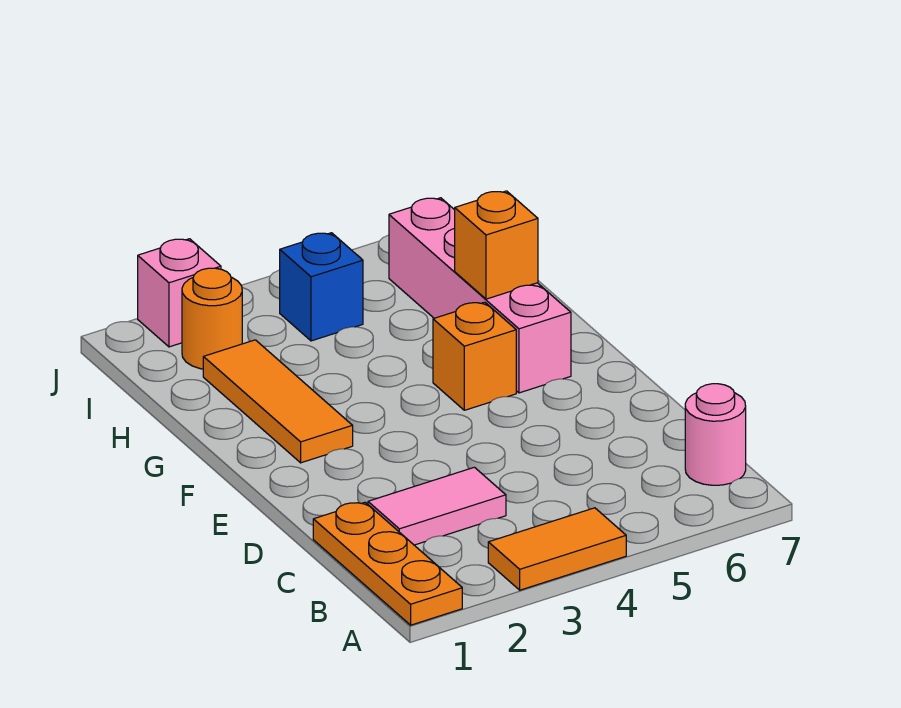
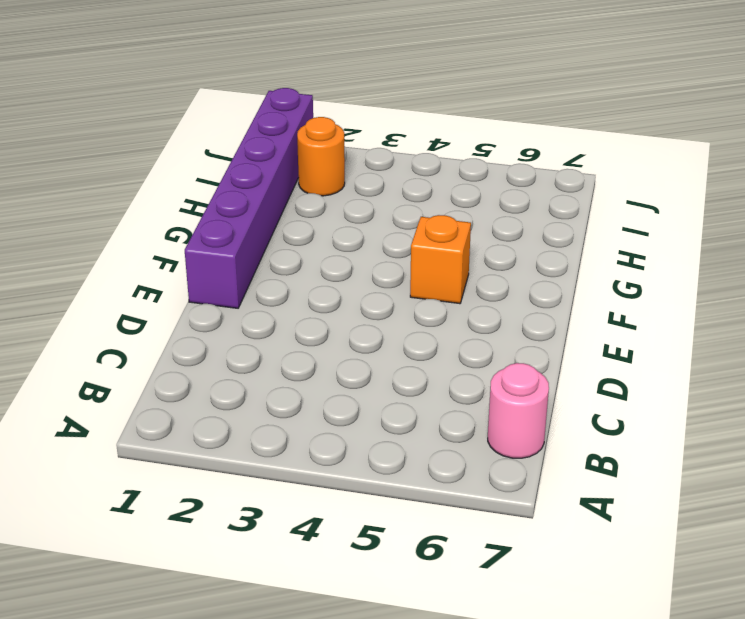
purple 1x6 brick [185,88,313,308] -> none
none -> orange 1x3 plate [313,502,462,625]
none -> orange 1x2 tile [488,508,626,590]

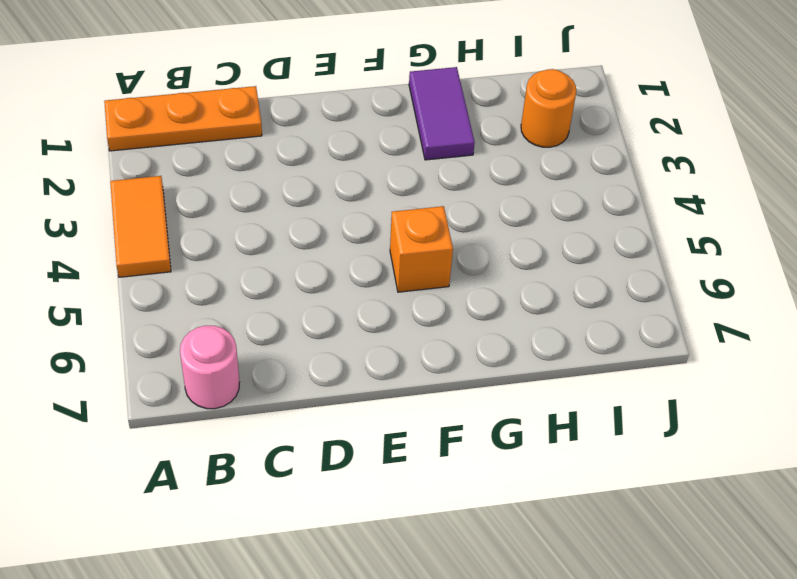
purple 1x2 tile [409,67,475,160] -> orange 1x3 tile [203,340,353,463]
none -> pink 1x2 tile [368,467,506,545]
none -> pink 1x4 brick [389,198,571,393]

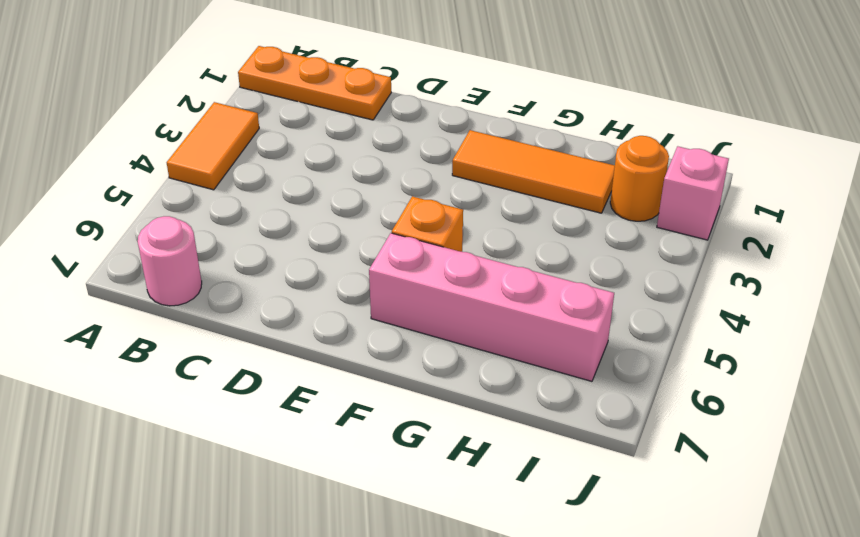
none -> pink 1x2 tile [368,467,506,545]
none -> blue 1x1 brick [280,233,363,341]

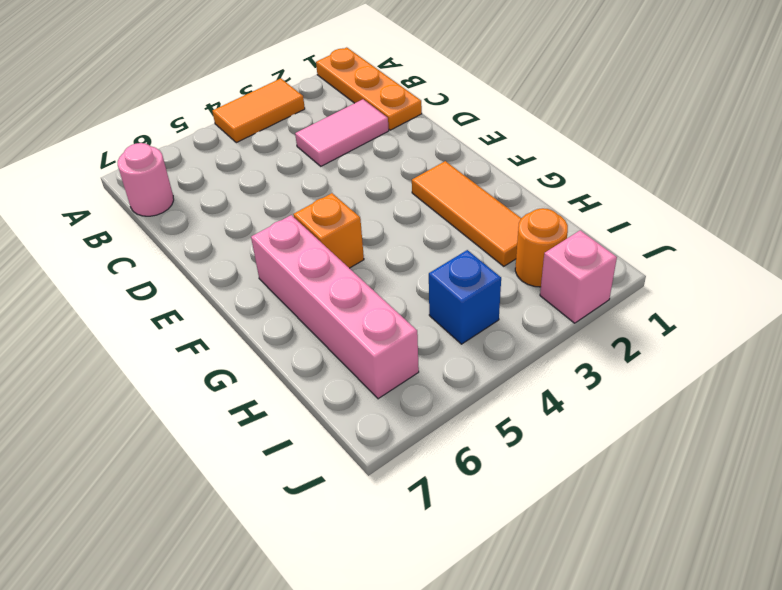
none -> orange 1x1 brick [455,191,538,299]

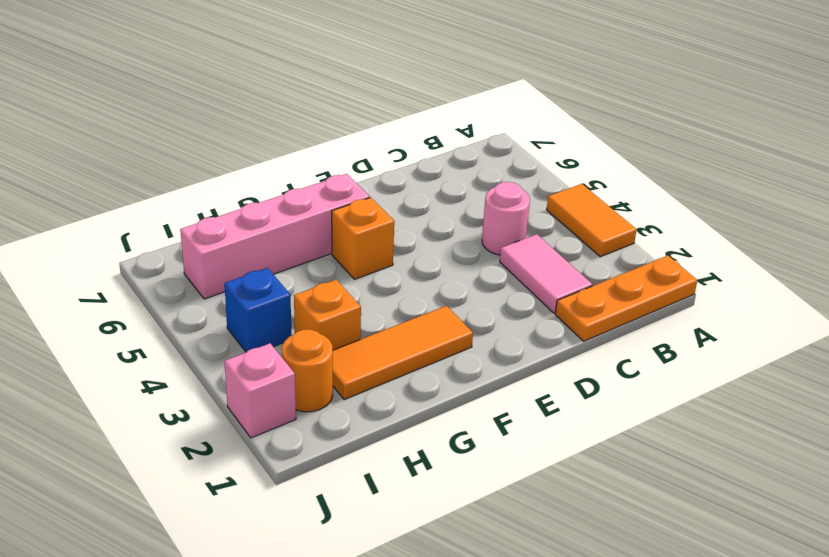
pink 1x1 round brick [482,182,530,255] -> pink 1x1 round brick moved to [685,384,746,485]
orange 1x1 brick [294,280,361,350] -> orange 1x1 brick moved to [455,191,538,299]

